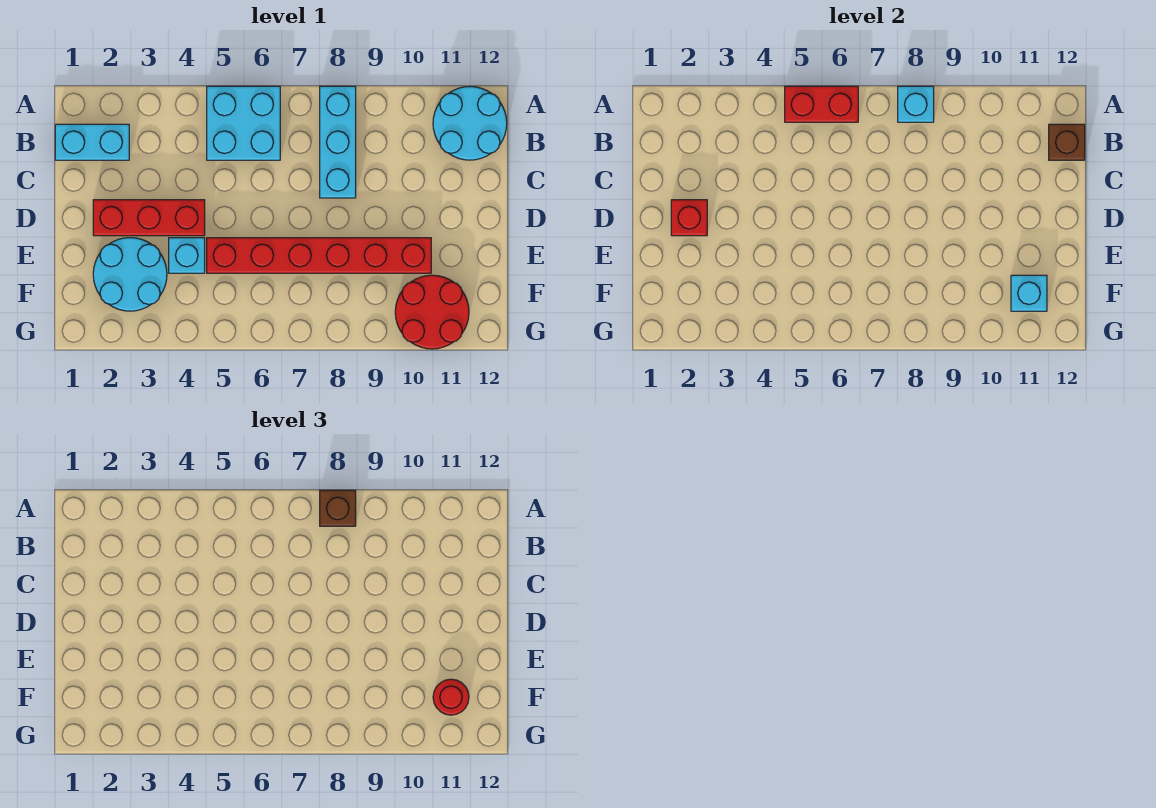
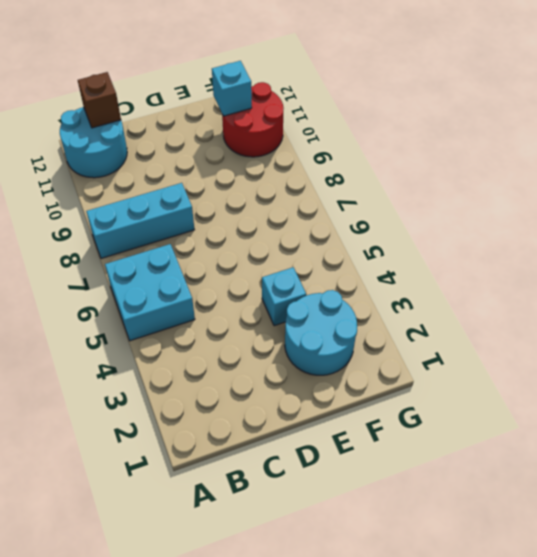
none -> cyan 1x2 brick [55,124,129,160]
none -> red 1x3 brick [93,200,205,236]
none -> red 1x6 brick [207,238,431,273]

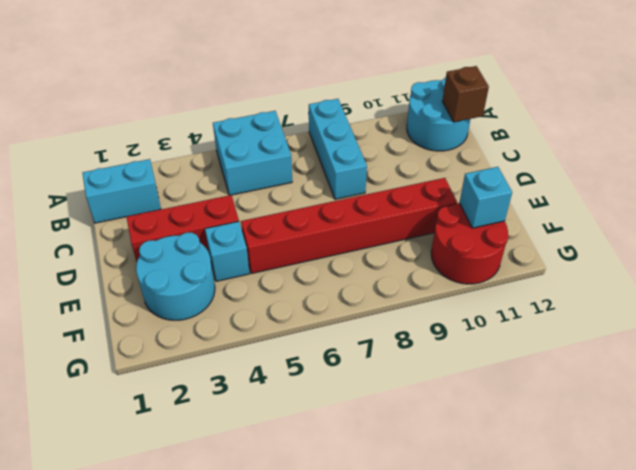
none -> red 1x2 brick [785,86,858,122]
none -> cyan 1x1 brick [898,86,934,122]
none -> red 1x1 brick [671,200,707,236]

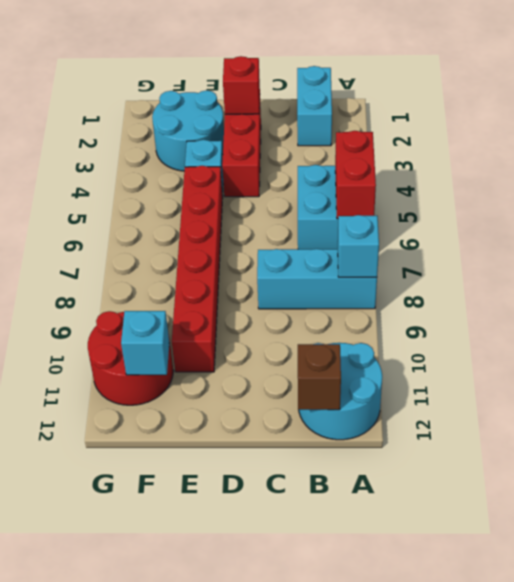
none -> brown 1x1 brick [320,490,356,526]
none -> red 1x1 round brick [433,679,469,715]

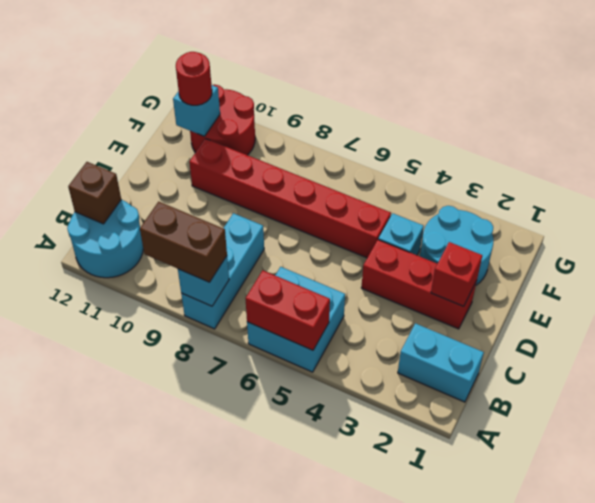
brown 1x2 brick [140,202,227,282] -> brown 1x1 brick [320,490,356,526]

